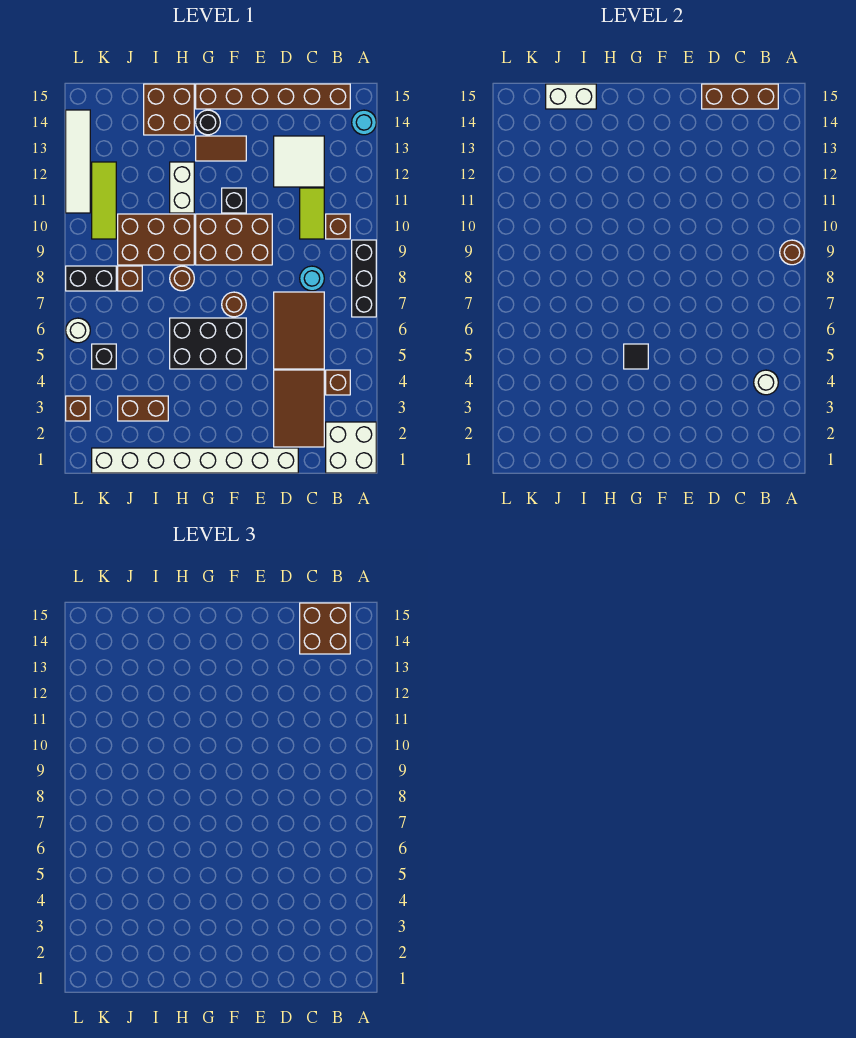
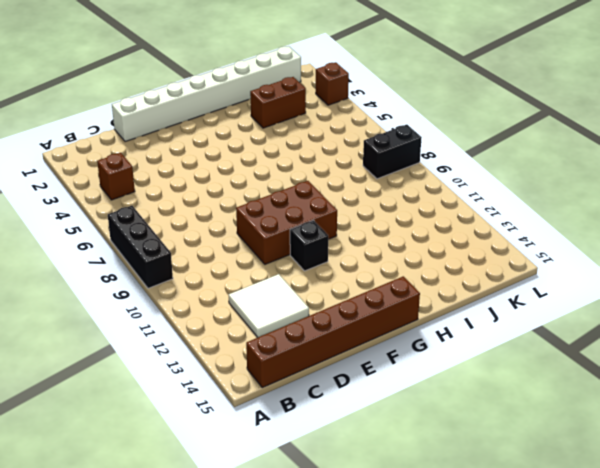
none -> white 2x2 brick [326,422,376,473]
none -> cyan 1x1 round brick [352,110,376,135]
none -> brown 1x1 brick [326,214,350,239]
none -> brown 2x3 tile [274,370,324,447]

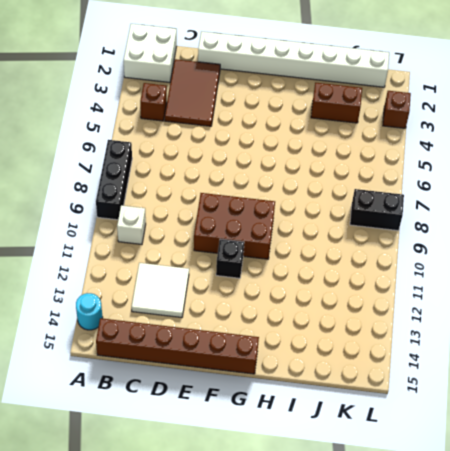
white 1x1 brick [117,205,146,244] -> brown 1x1 brick [326,214,350,239]
none -> brown 2x3 tile [274,292,324,369]
none -> cyan 1x1 round brick [300,266,324,291]
none -> lime 1x2 tile [300,188,324,239]
none -> black 2x3 brick [170,318,246,369]

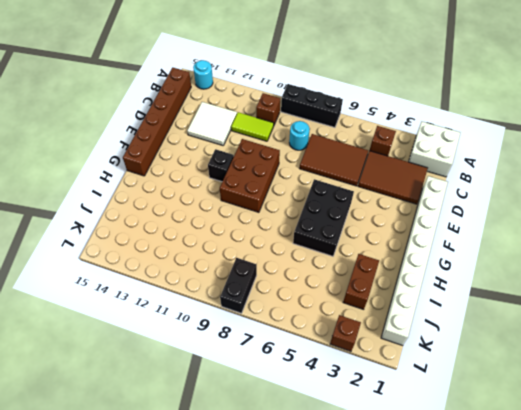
none -> brown 1x1 round brick [222,292,246,317]
none -> brown 1x2 tile [196,136,246,161]
none -> black 1x1 round brick [196,110,220,135]
none -> brown 1x1 round brick [170,266,194,291]

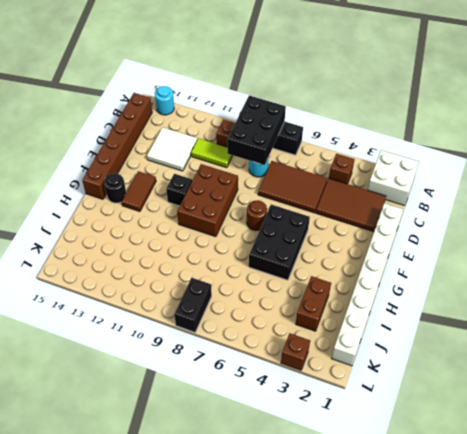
black 2x3 brick [228,95,286,165] -> brown 1x1 round brick [780,240,804,265]
none -> brown 1x1 round brick [170,266,194,291]
none -> brown 2x3 brick [118,214,194,265]
none -> white 1x2 brick [170,162,194,213]
none -> brown 2x2 brick [144,84,194,135]

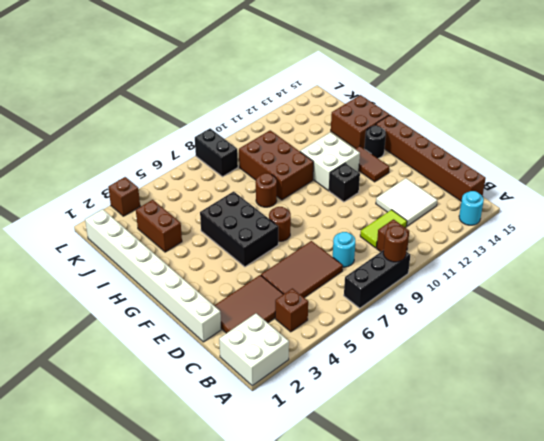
white 2x2 brick [300,132,360,191] -> white 1x2 brick [170,162,194,213]
none -> brown 2x3 brick [196,214,272,265]
none -> brown 1x1 brick [118,266,142,291]
none -> black 1x1 brick [92,344,116,369]
none -> lime 1x3 tile [92,162,116,239]

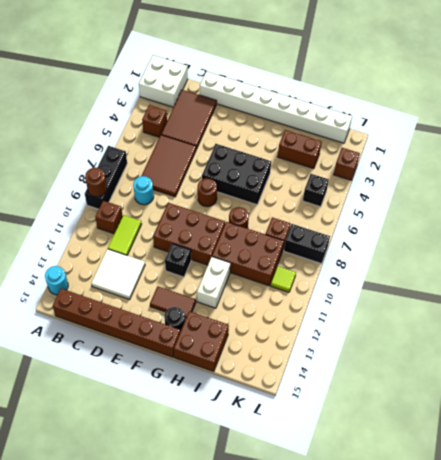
lime 1x1 tile [271,266,296,292] -> lime 1x3 tile [92,162,116,239]
none -> white 1x1 round brick [66,318,90,343]
none -> white 1x4 tile [66,110,90,213]
none -> white 1x1 round brick [754,370,778,395]
none -> brown 1x3 brick [702,84,778,109]

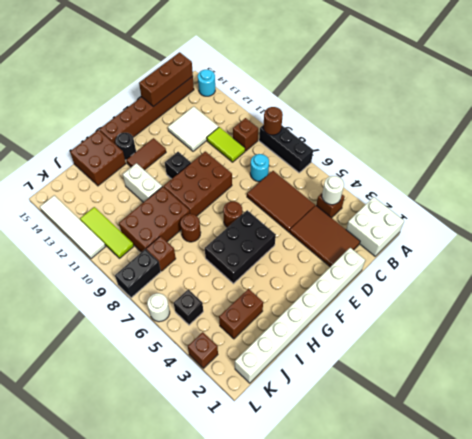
none -> black 1x1 tile [624,344,648,369]
none -> white 1x2 brick [546,84,596,109]
none -> brown 2x2 brick [300,603,350,654]

